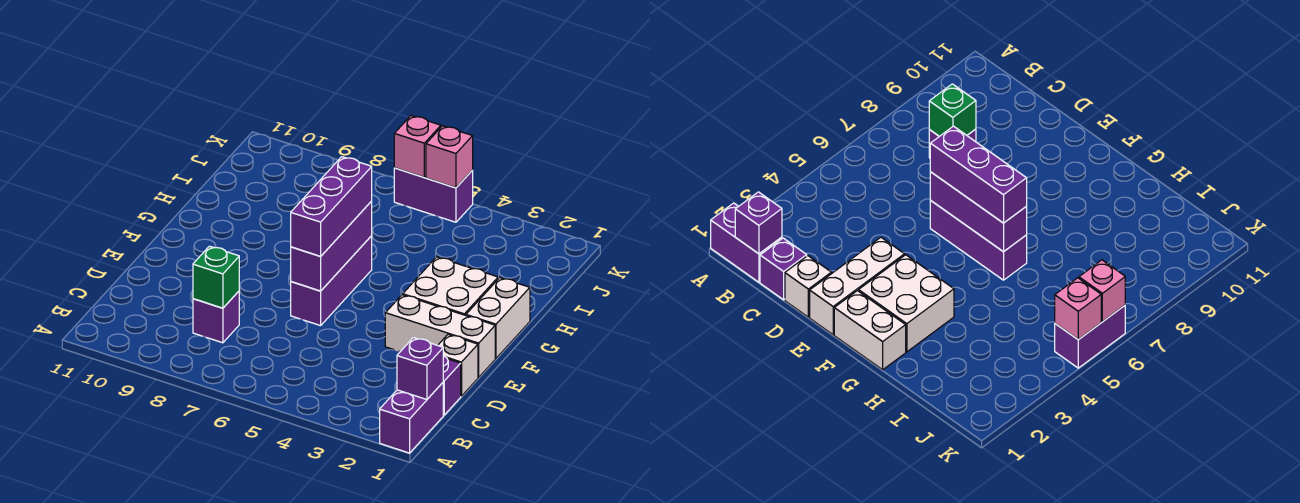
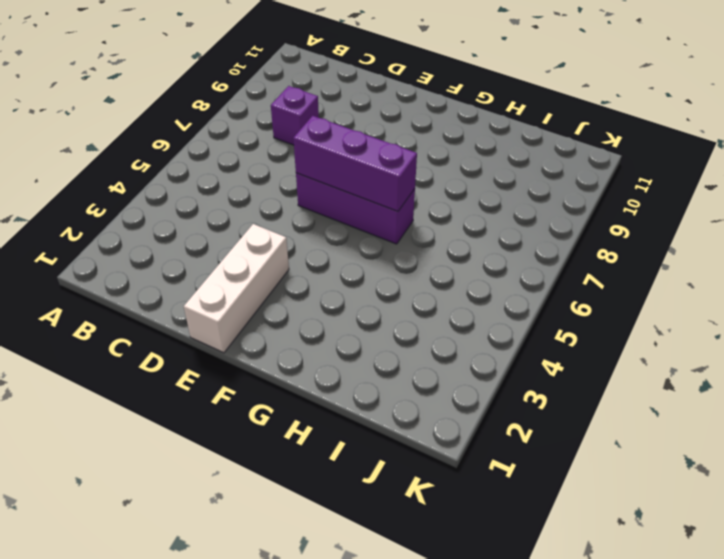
none -> purple 1x2 brick [380,383,443,453]
none -> purple 1x1 brick [443,356,461,415]
none -> white 1x1 brick [438,334,478,396]

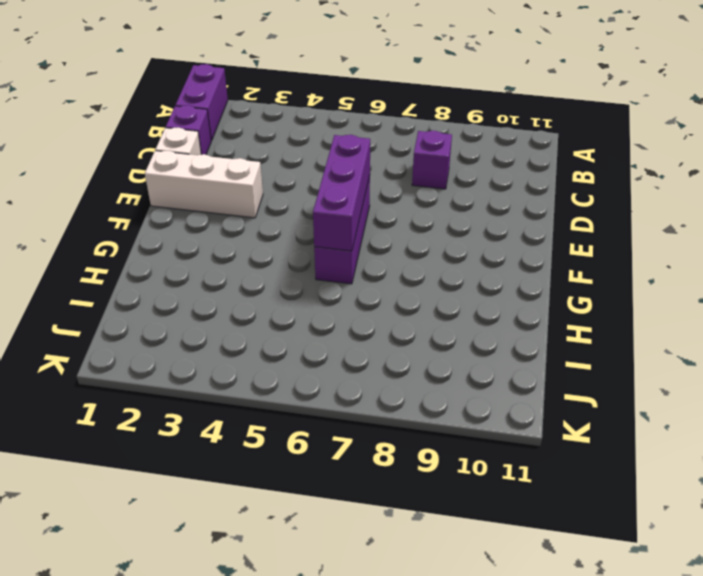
none -> white 1x2 brick [466,278,530,358]
none -> white 2x2 brick [403,257,498,315]
none -> purple 1x2 brick [394,168,473,222]

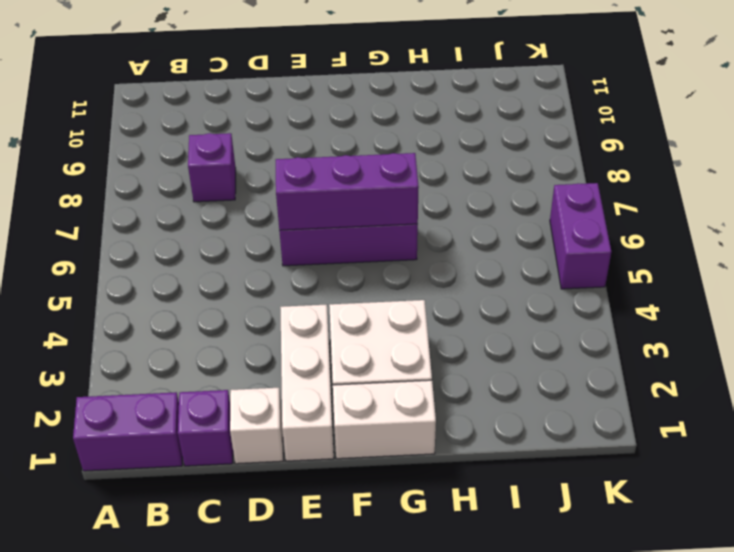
none -> purple 1x1 brick [397,338,443,400]
none -> green 1x1 brick [193,246,239,308]
none -> pink 1x1 brick [426,126,473,188]

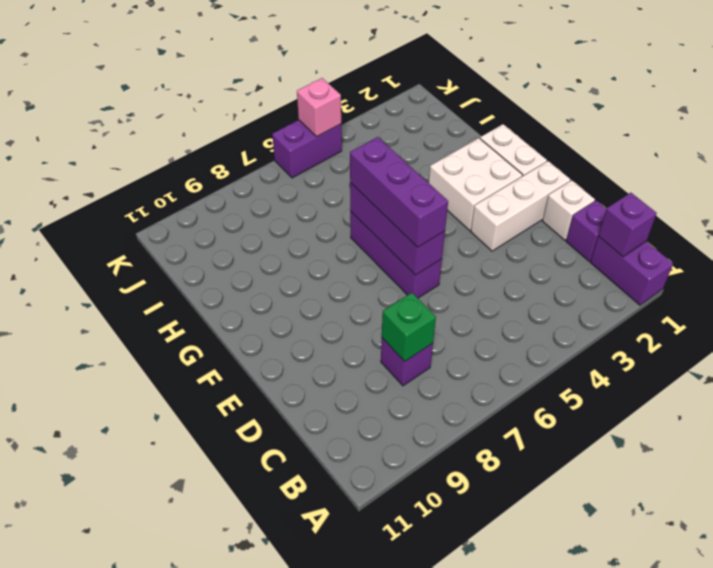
none -> pink 1x1 brick [394,116,441,177]

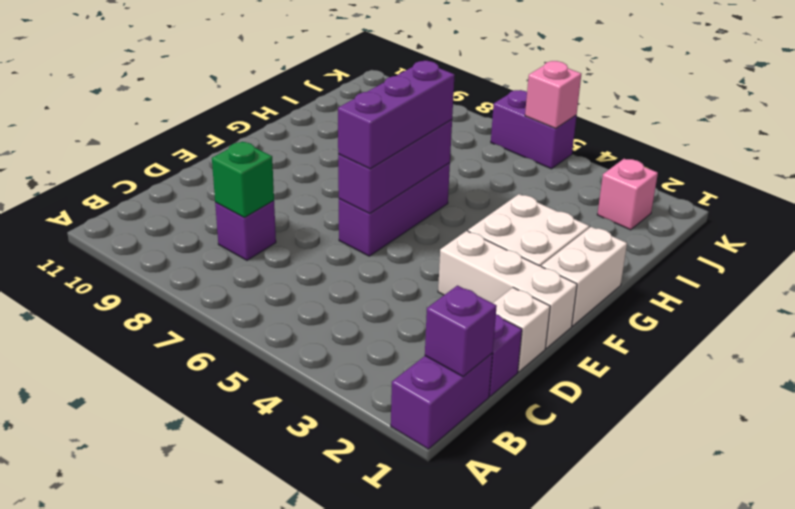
pink 1x1 brick [597,159,658,230] -> pink 1x1 brick moved to [394,116,441,177]

